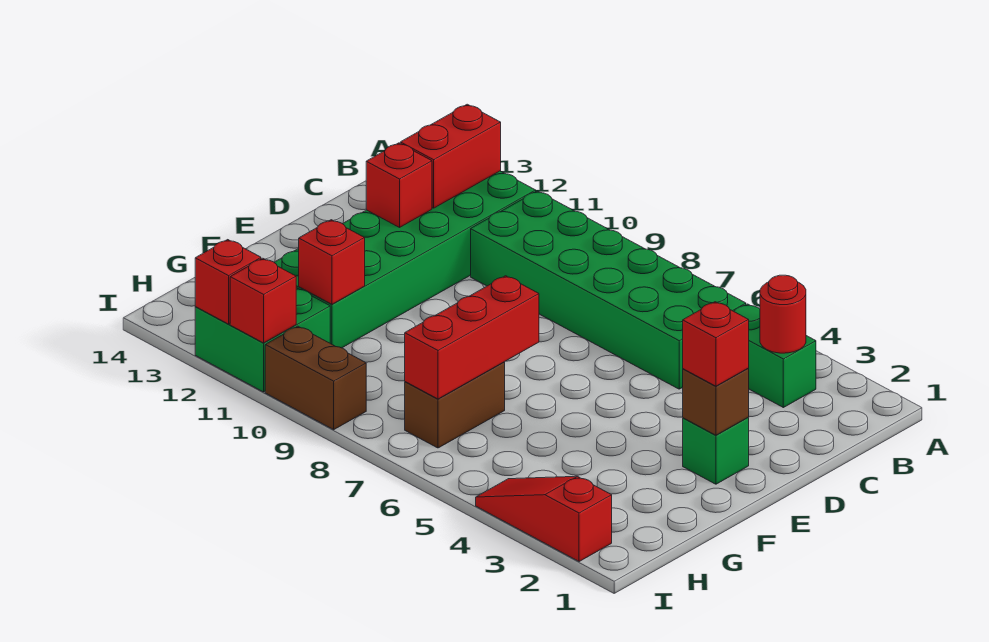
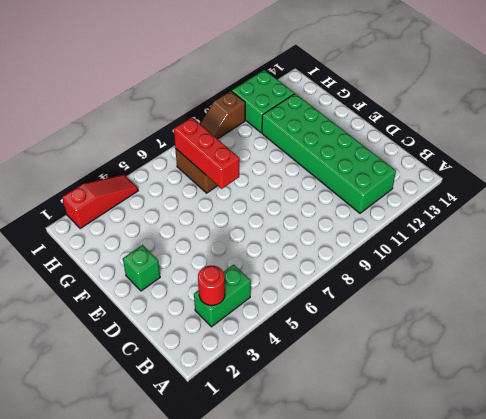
brown 1x2 slope [200,91,245,139] -> brown 1x2 brick [265,326,366,430]
none -> green 2x6 brick [471,191,746,389]
none -> red 1x2 brick [400,104,501,208]
none -> red 1x1 brick [366,143,432,228]

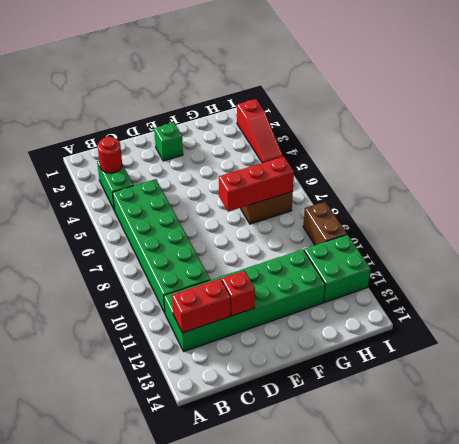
none -> brown 1x1 brick [683,369,749,435]
none -> red 1x1 brick [299,220,365,304]
none -> red 1x1 brick [230,258,296,343]

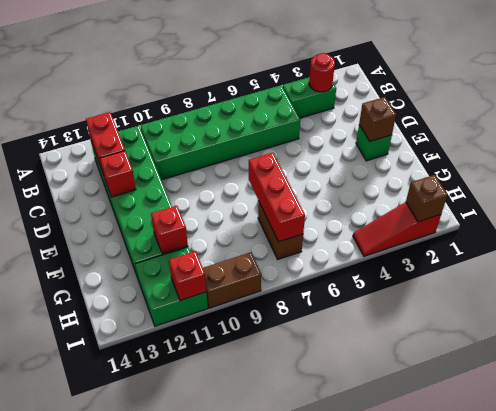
brown 1x1 brick [406,175,447,222] -> none
none -> red 1x1 brick [195,240,261,324]
none -> red 1x1 brick [683,302,749,386]

